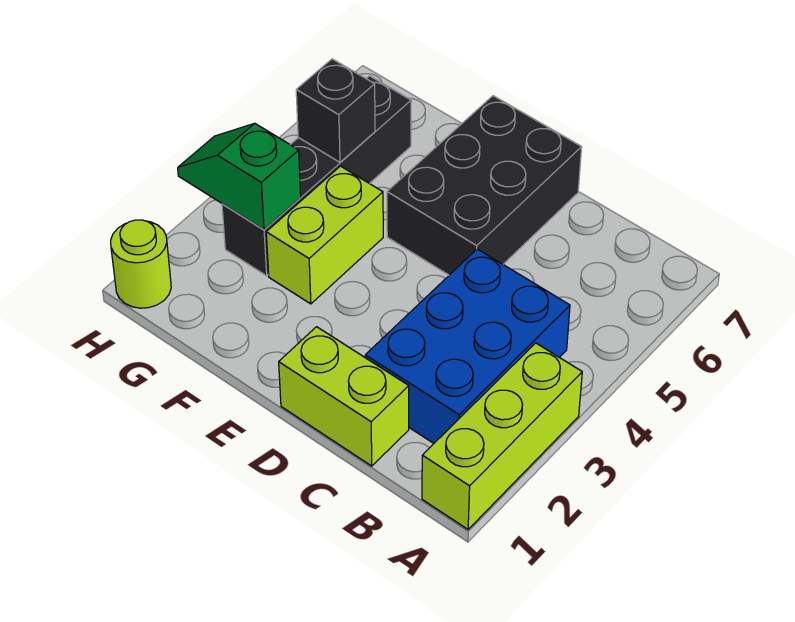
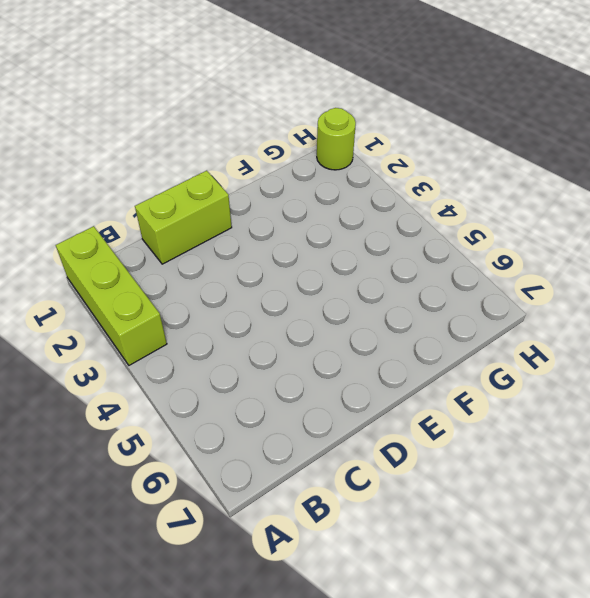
none -> blue 2x3 brick [365,249,570,443]
none -> black 2x3 brick [387,96,582,275]

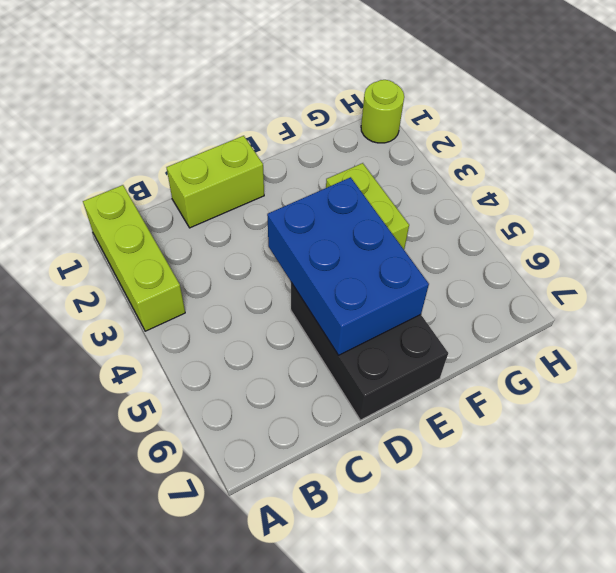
blue 2x3 brick [267,177,429,355] -> blue 2x3 brick moved to [365,249,570,443]
none -> black 1x4 brick [222,76,411,276]
none -> green 1x2 slope [178,123,301,230]

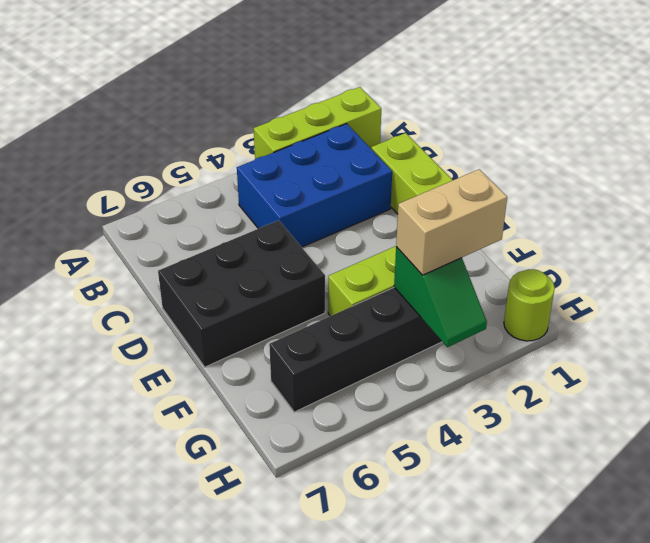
tan 1x2 brick [396,169,507,275] -> none
none -> black 1x1 brick [296,59,375,162]

